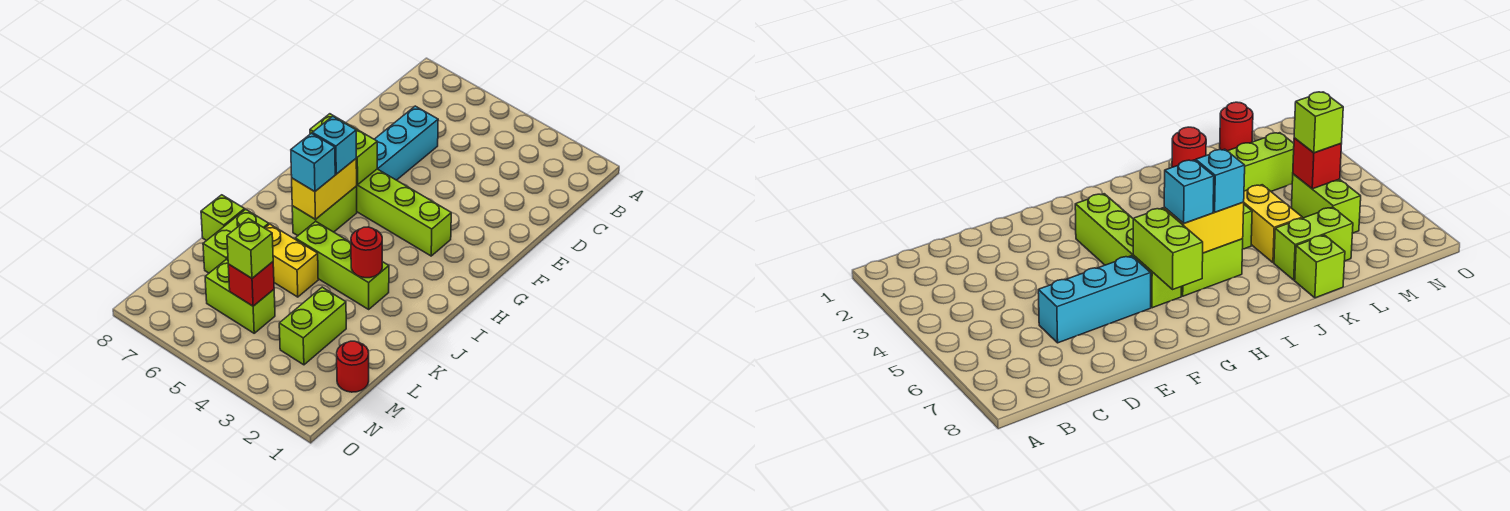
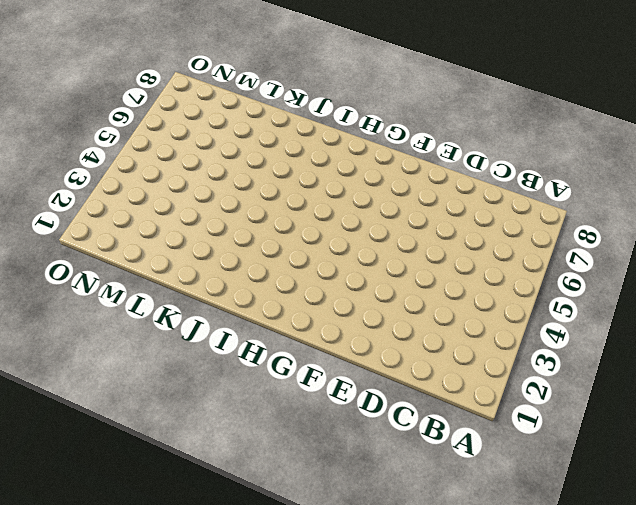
none -> cyan 1x3 brick [374,106,438,180]
none -> lime 1x4 brick [357,169,451,256]
none -> lime 1x2 brick [292,186,357,236]

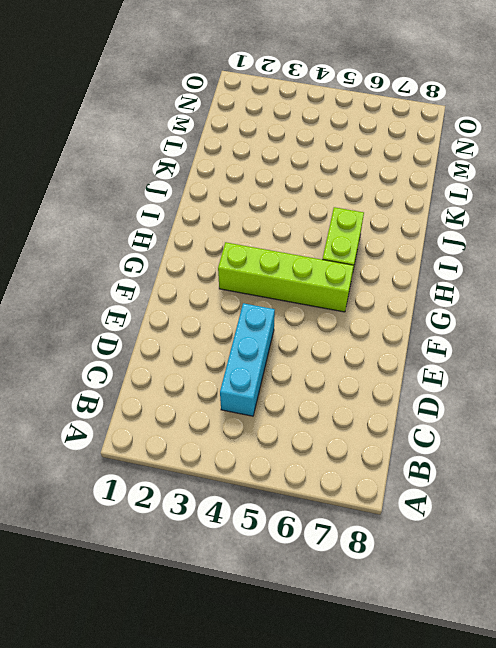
cyan 1x3 brick [220,303,275,416] -> cyan 1x3 brick moved to [374,106,438,180]
none -> lime 1x3 brick [295,221,389,309]
none -> yellow 1x2 brick [265,224,318,297]
none -> lime 1x2 brick [203,209,269,273]

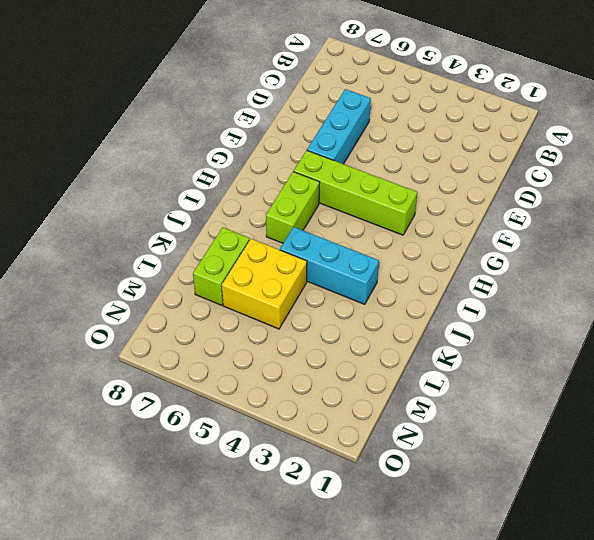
cyan 1x3 brick [280,227,379,304] -> lime 1x3 brick [295,221,389,309]
yellow 2x2 brick [222,239,307,329] -> yellow 1x2 brick [265,224,318,297]
none -> lime 1x1 brick [201,195,245,241]
none -> lime 1x2 brick [279,287,346,365]
none -> red 1x1 round brick [337,341,369,392]

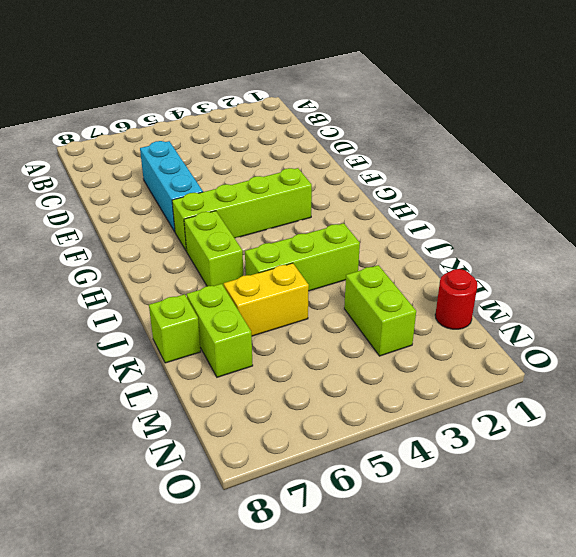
none -> lime 1x2 brick [205,259,275,333]
none -> lime 1x2 brick [310,114,377,185]
none -> yellow 1x2 brick [292,159,357,219]

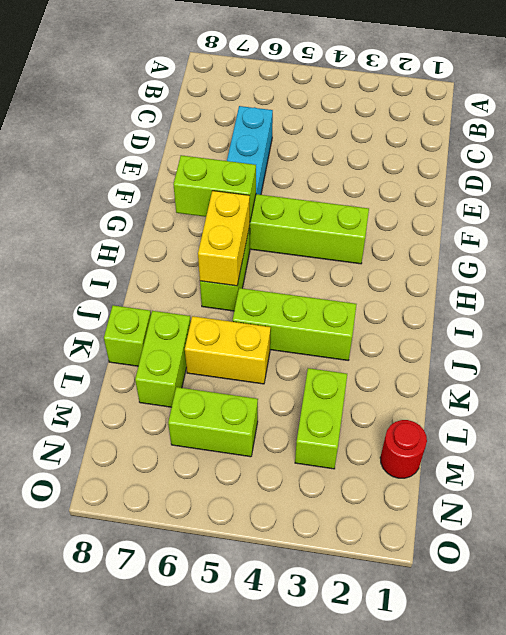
none -> red 1x1 round brick [351,227,382,278]
none -> red 1x1 brick [228,262,274,306]
none -> cyan 1x1 brick [312,116,356,174]

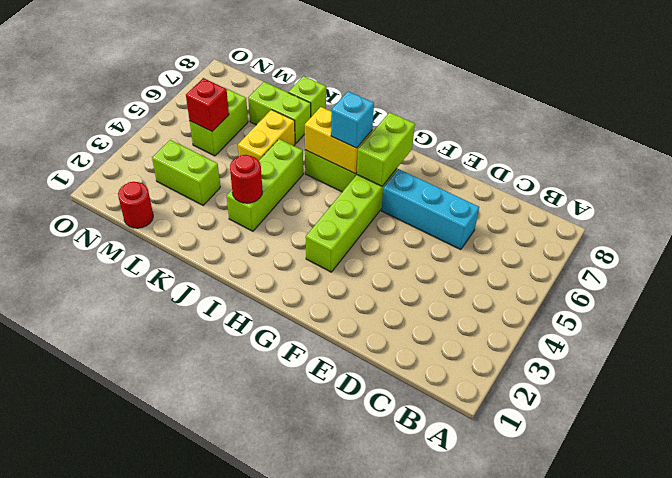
none -> cyan 1x1 brick [291,133,335,191]
none -> lime 1x1 brick [227,219,273,278]

